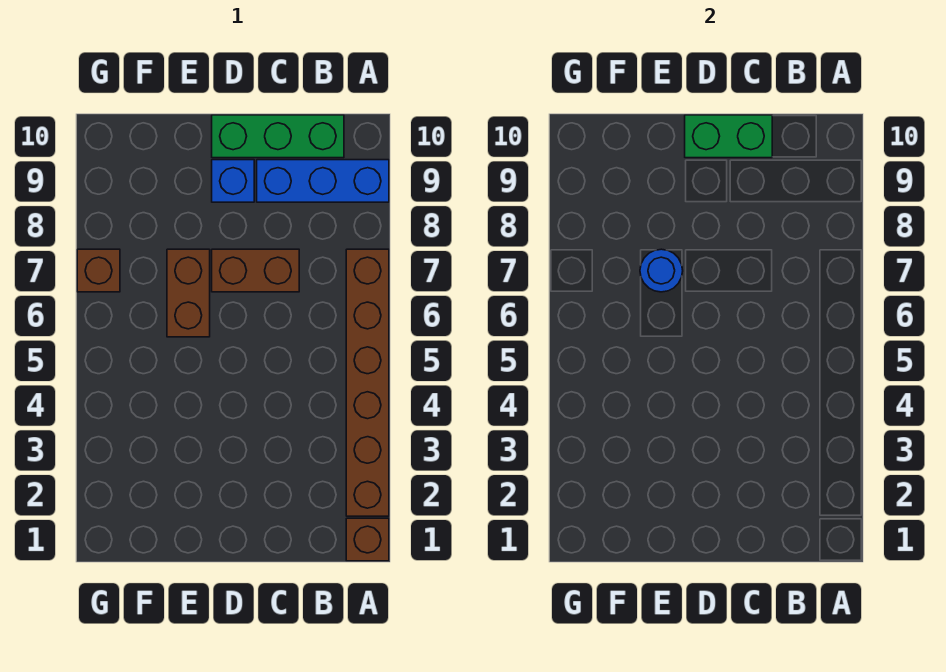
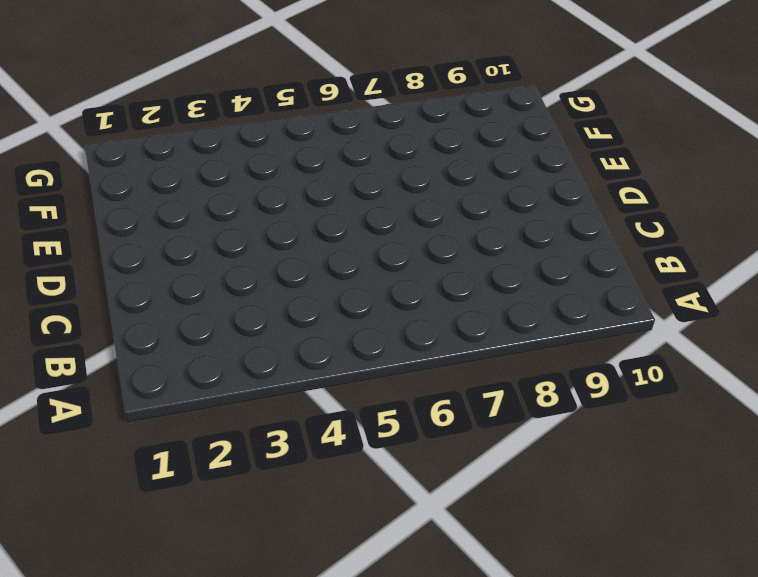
none -> brown 1x1 brick [346,518,389,561]
none -> brown 1x6 brick [346,249,389,516]

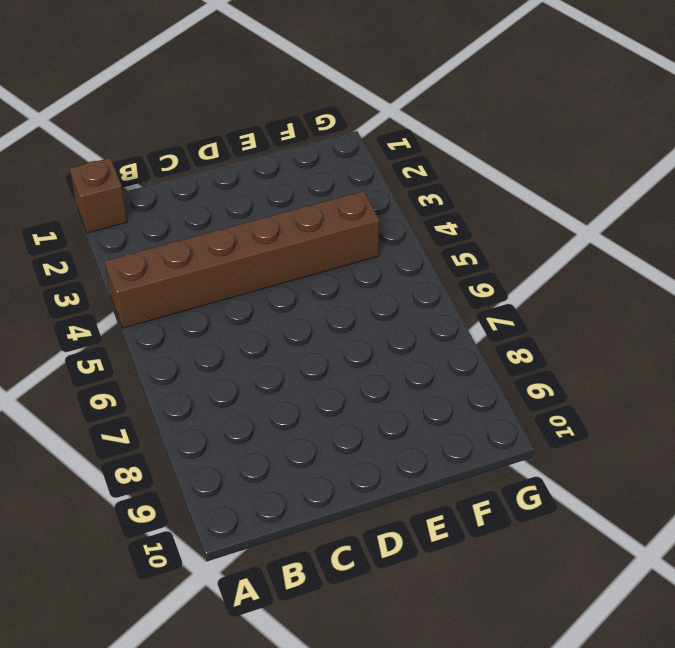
brown 1x6 brick [105,191,380,328] -> brown 1x6 brick turned to [346,249,389,516]
none -> blue 1x3 brick [257,160,389,202]
none -> green 1x3 brick [212,115,344,158]

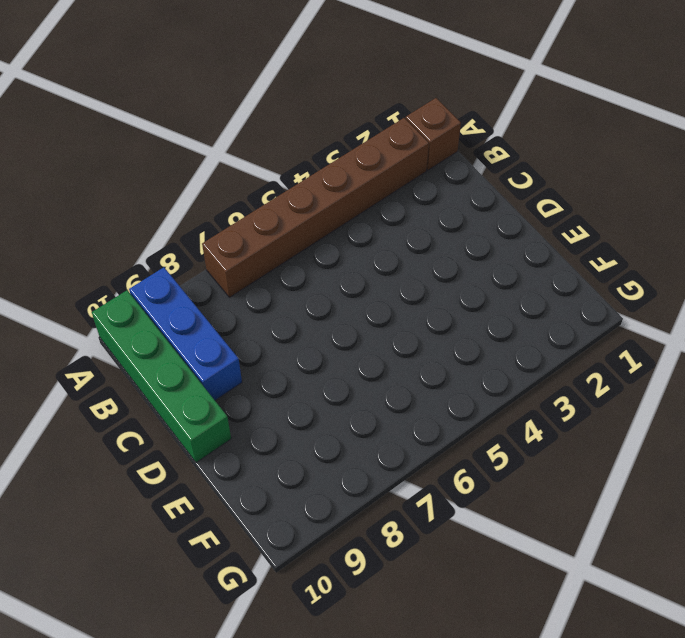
green 1x4 brick [92,290,231,463] -> green 1x3 brick [212,115,344,158]
none -> brown 1x2 brick [212,249,299,292]
none -> blue 1x1 brick [212,160,254,202]

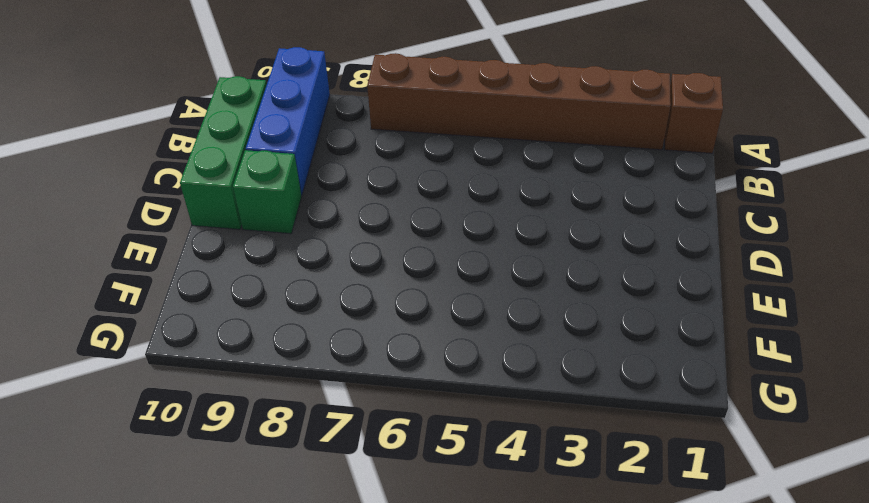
green 1x1 brick [233,150,302,234] -> blue 1x1 brick [212,160,254,202]
none -> brown 1x2 brick [212,249,299,292]
none -> brown 1x2 brick [167,249,210,337]

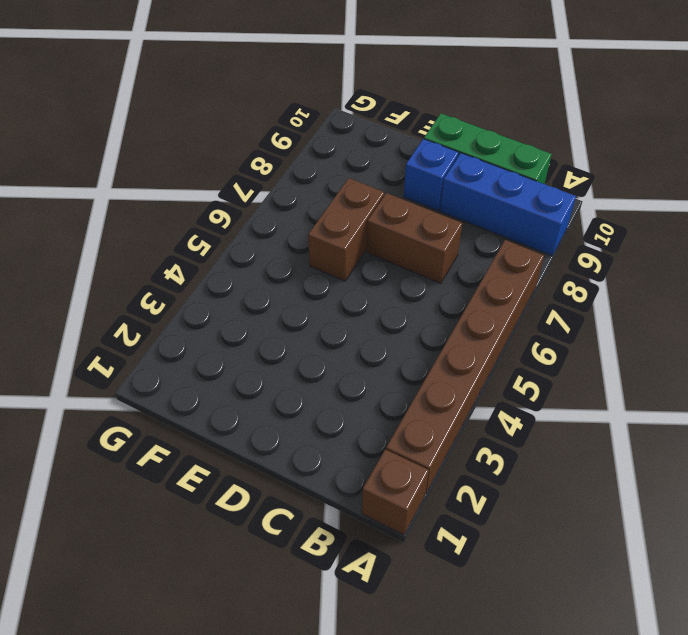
none -> brown 1x1 brick [77,249,120,292]
none -> green 1x2 brick [685,115,772,158]

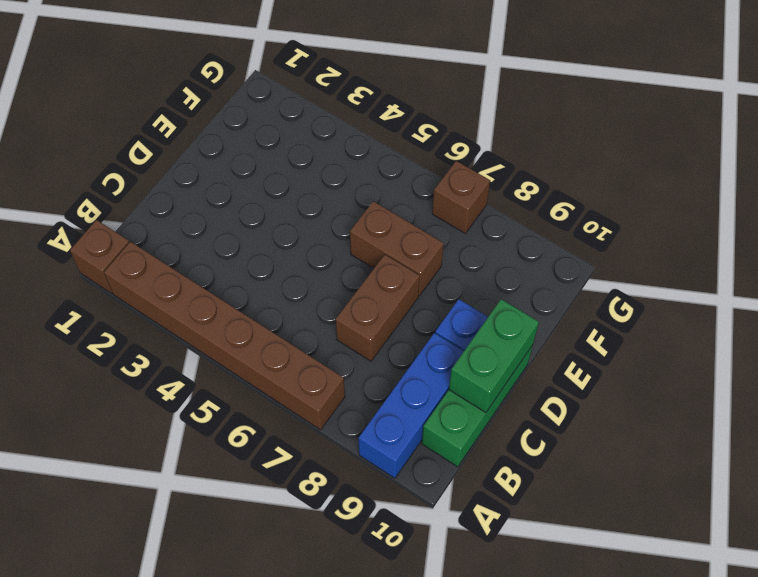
none -> blue 1x1 round brick [640,249,683,292]

